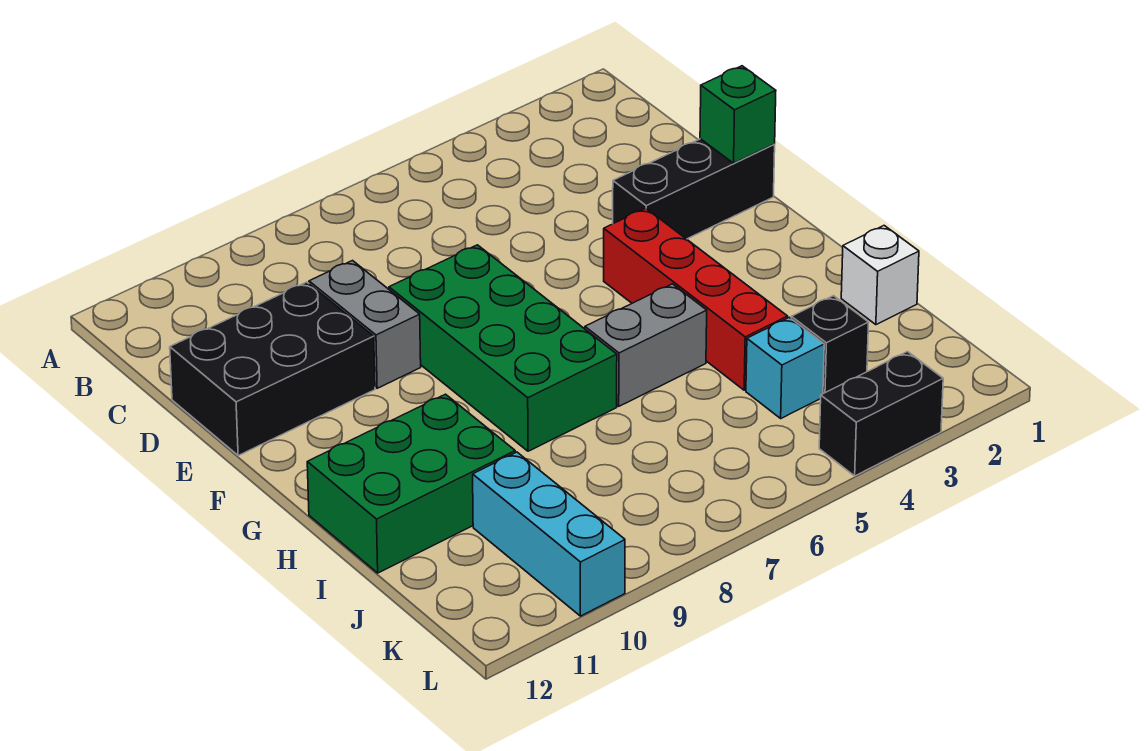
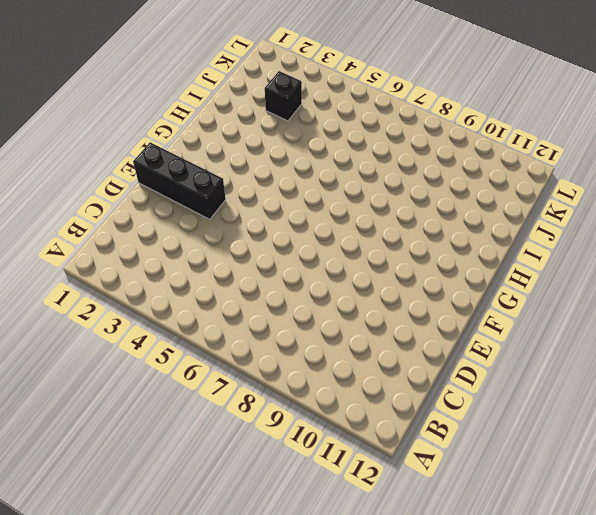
none -> grey 1x2 brick [309,261,421,388]
none -> black 2x3 brick [170,282,375,455]
none -> green 2x4 brick [389,245,617,451]

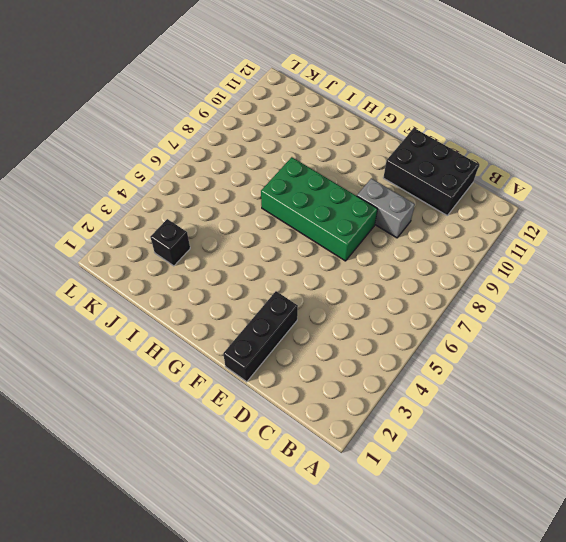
black 2x3 brick [383,128,479,215] -> black 2x3 brick turned to [170,282,375,455]
none -> red 1x4 brick [604,208,788,390]
none -> grey 1x2 brick [585,284,707,406]
none -> green 2x3 brick [307,394,515,573]

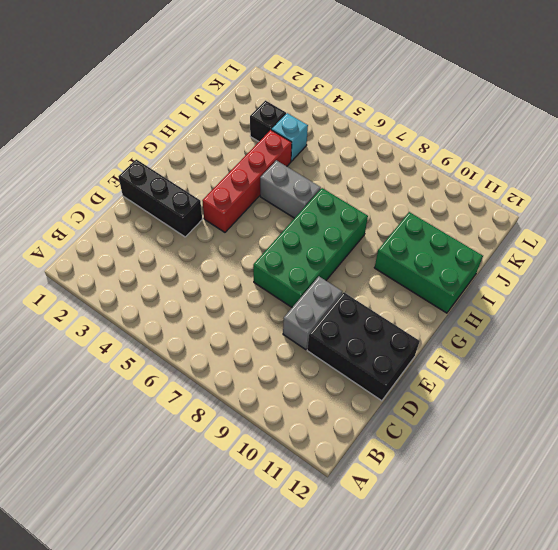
none -> white 1x1 brick [841,226,919,325]
none -> cyan 1x3 brick [473,452,625,616]
none -> black 1x2 brick [819,352,943,476]

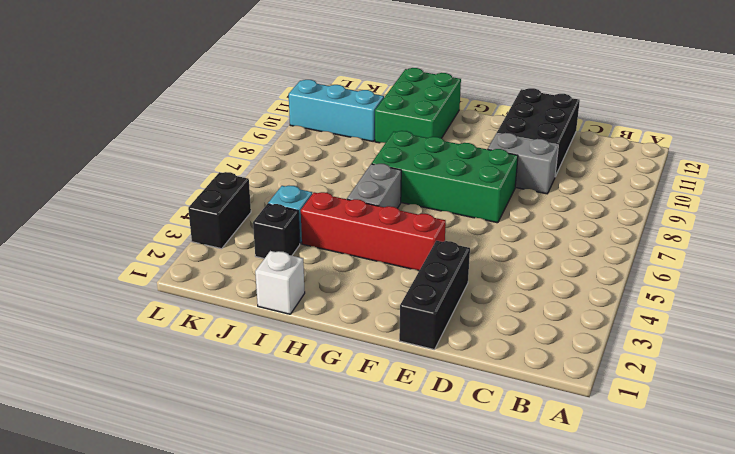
none -> green 1x1 brick [700,66,776,163]

